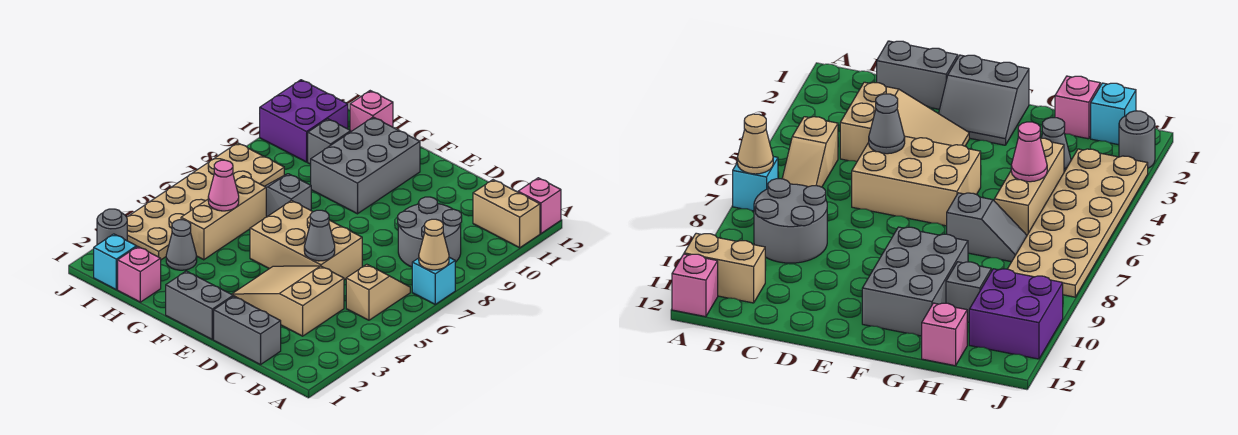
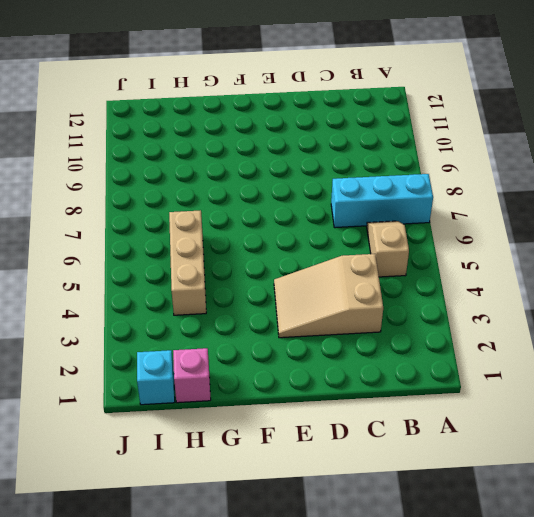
cyan 1x3 brick [331,174,433,228] -> cyan 1x1 brick [412,257,455,304]
none -> tan 1x2 brick [473,180,540,248]
none -> pink 1x1 brick [518,178,561,234]
none -> grey 2x2 round brick [398,197,462,267]

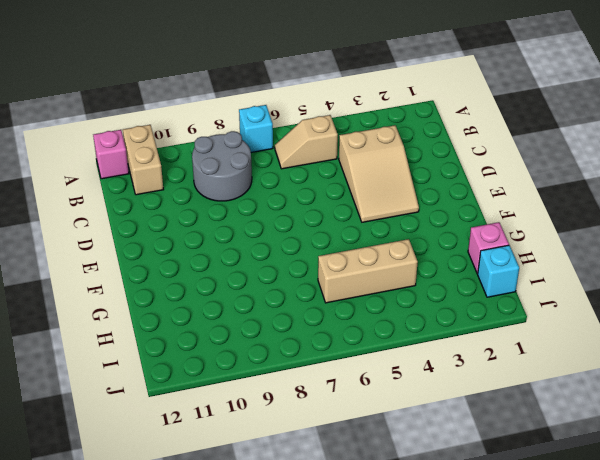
none -> grey 1x2 brick [214,296,281,365]
none -> tan 2x3 brick [250,200,362,280]
none -> grey 2x2 slope [166,271,245,340]

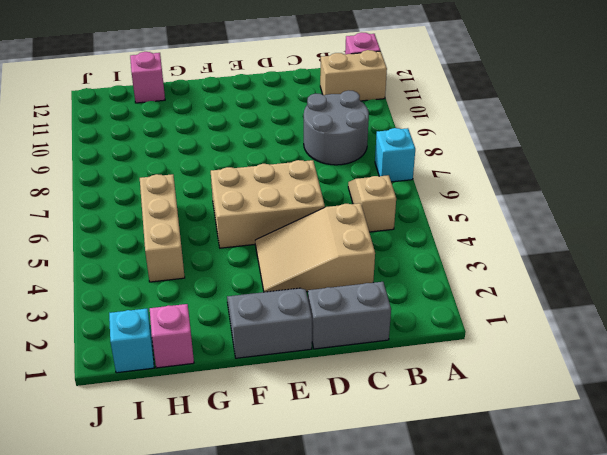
none -> grey 2x3 brick [311,117,420,214]
none -> grey 1x2 slope [265,174,311,217]
none -> grey 1x1 cone [166,220,197,270]

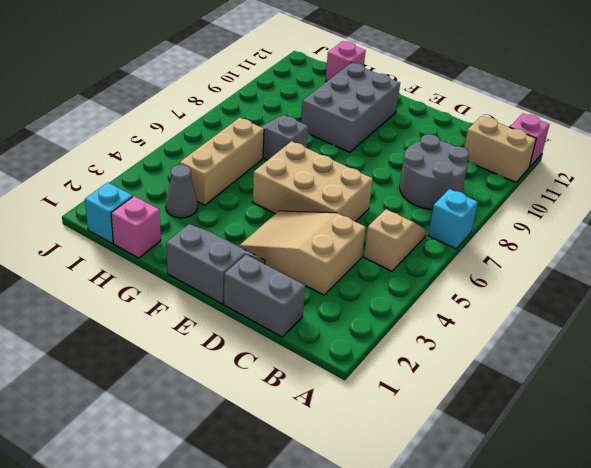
none -> grey 1x1 brick [308,119,351,164]
none -> tan 2x6 plate [127,143,284,260]
none -> purple 2x2 brick [260,80,348,162]

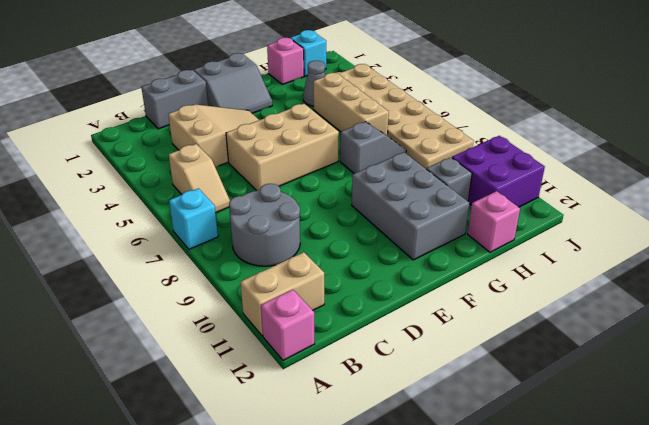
none -> grey 1x1 round brick [97,209,127,245]
none -> tan 1x1 cone [419,219,449,270]
none -> grey 1x1 cone [304,210,335,261]

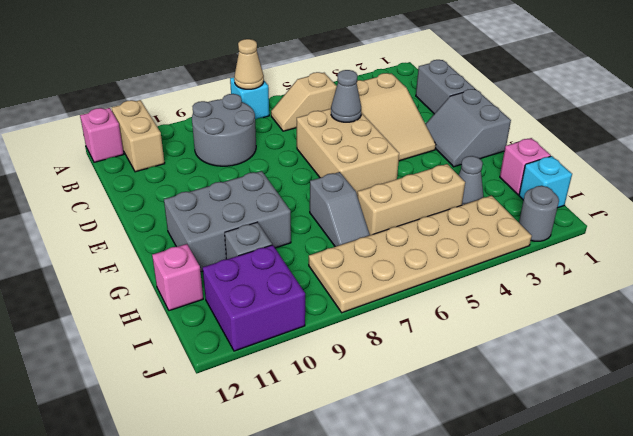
none -> pink 1x1 cone [208,160,239,211]

